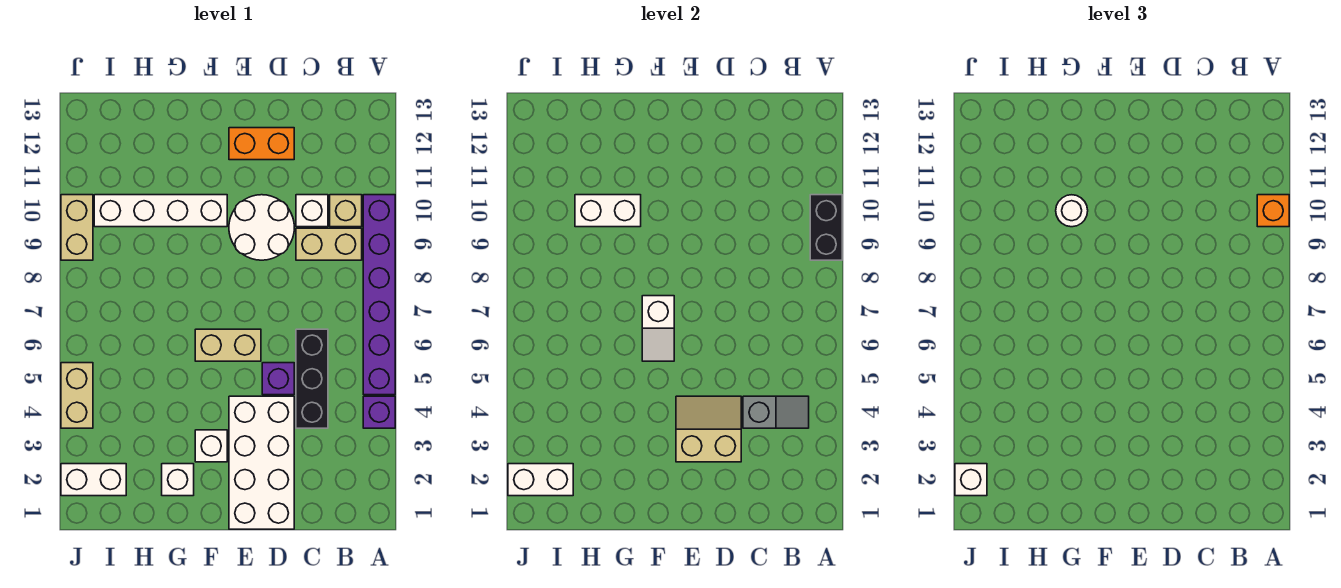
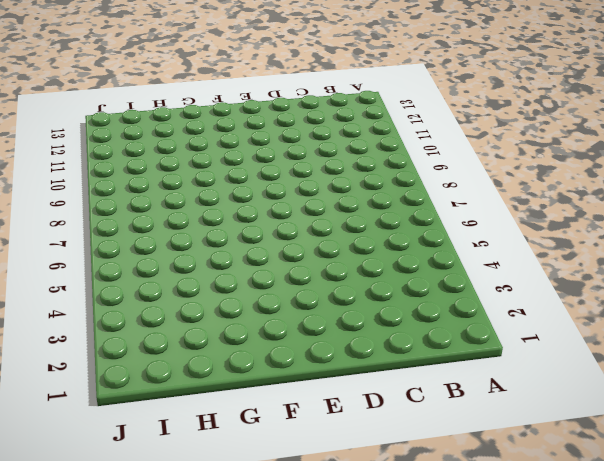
none -> purple 1x1 brick [363,396,395,428]
none -> purple 1x6 brick [363,195,395,395]
none -> tan 1x2 brick [296,228,362,260]

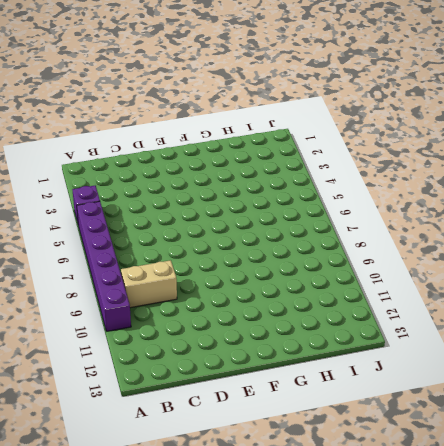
none -> tan 1x1 brick [330,195,362,227]
none -> black 1x3 brick [296,329,328,428]
none -> white 1x1 brick [296,195,328,227]

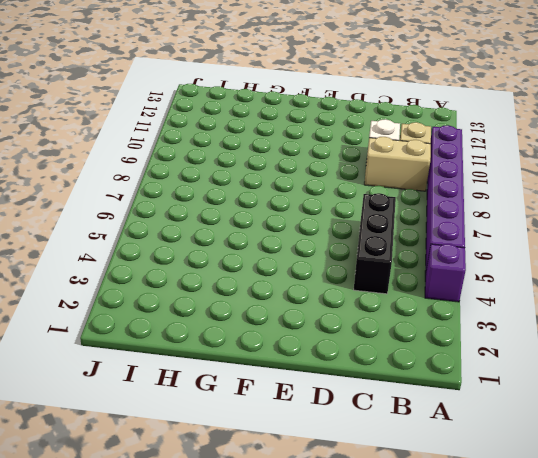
none -> white 2x4 brick [229,396,294,529]
none -> purple 1x1 brick [262,363,294,395]
none -> white 2x2 round brick [229,195,294,260]

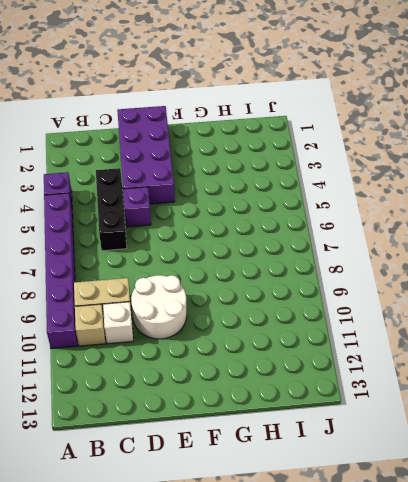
purple 2x4 brick [117,106,175,204] -> white 2x4 brick [229,396,294,529]
none -> orange 1x2 brick [229,128,294,160]
none -> tan 1x2 brick [195,329,261,361]
none -> white 1x1 brick [195,430,227,462]

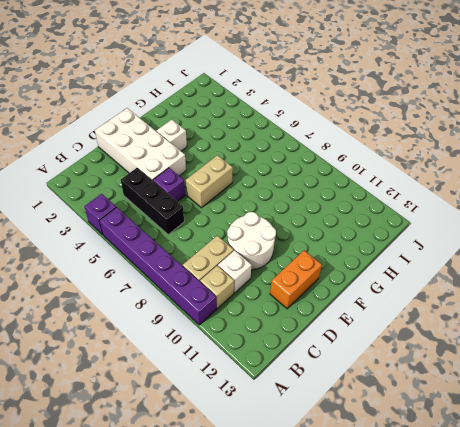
none -> white 1x4 brick [94,195,227,227]
none -> white 1x1 brick [162,464,194,496]
none -> white 1x2 brick [61,464,126,496]

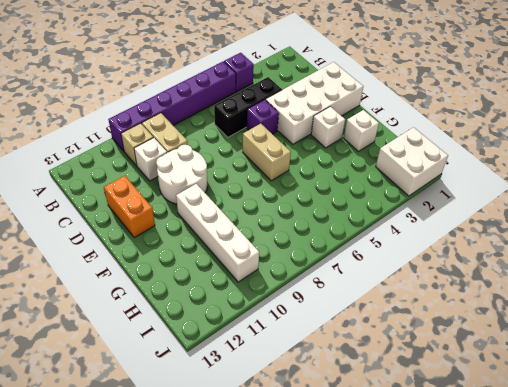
white 2x2 brick [376,127,448,196] -> white 1x2 brick [61,464,126,496]
none -> tan 1x2 brick [61,363,93,428]
none -> tan 1x2 brick [61,195,93,260]
none -> black 1x2 brick [810,195,842,260]

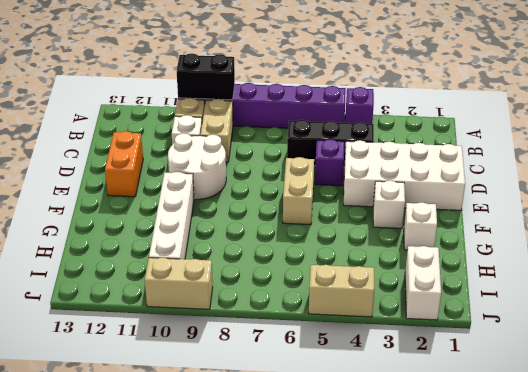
none -> grey 1x2 slope [743,396,809,428]
none -> tan 2x2 slope [676,396,741,462]
none -> white 1x2 slope [642,296,674,361]

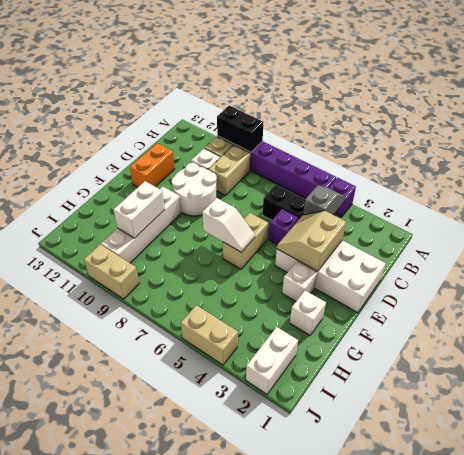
none -> white 1x2 brick [508,464,573,496]
none -> orange 1x1 brick [1257,195,1289,227]
none -> white 1x1 round brick [1056,195,1088,227]

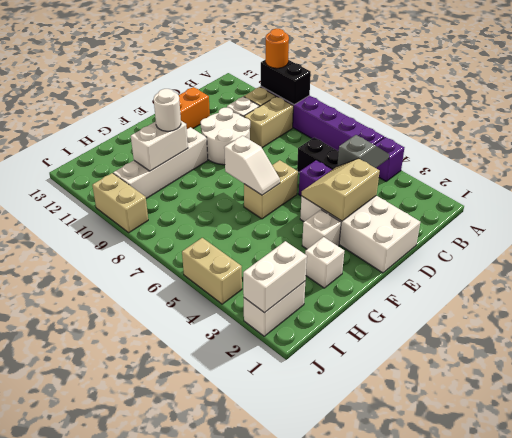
orange 1x1 round brick [266,29,289,68] -> orange 1x1 brick [1257,195,1289,227]
none -> white 1x1 brick [955,464,987,496]

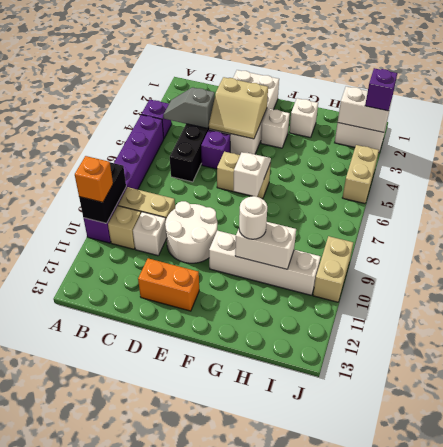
purple 1x1 brick [365,68,397,111] -> white 1x1 brick [955,464,987,496]

